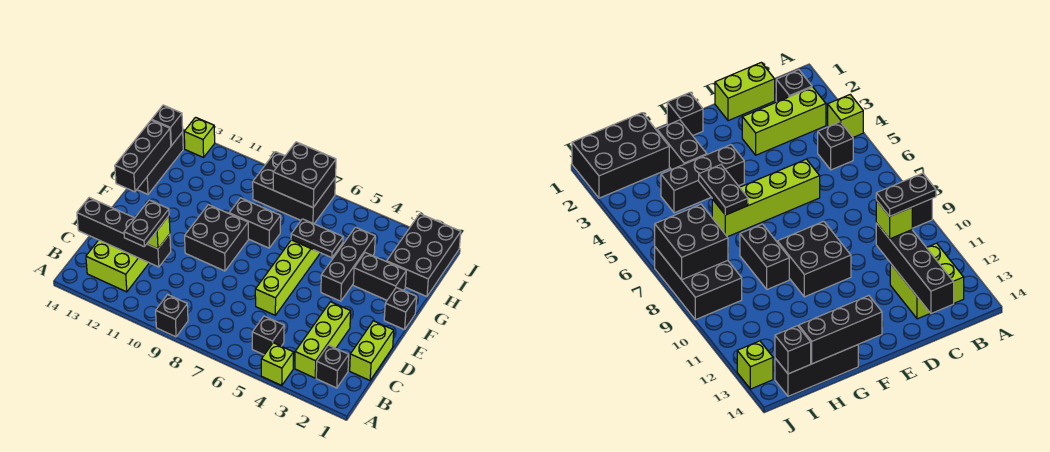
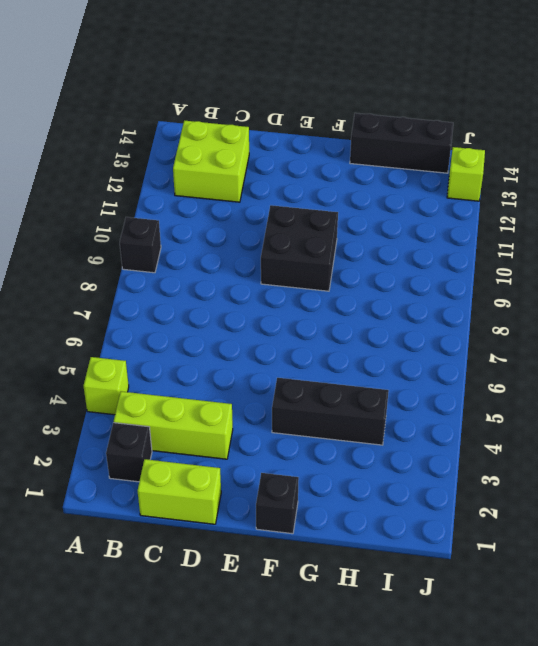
none -> black 1x1 brick [252,316,284,355]
none -> lime 1x4 brick [255,240,320,315]
none -> black 1x2 brick [353,253,406,300]

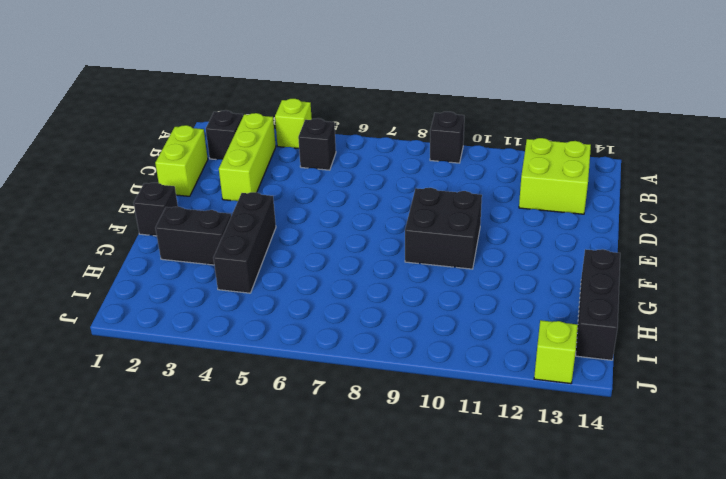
none -> lime 1x4 brick [255,240,320,315]
none -> black 1x2 brick [229,198,281,248]
none -> black 2x3 brick [387,214,461,297]

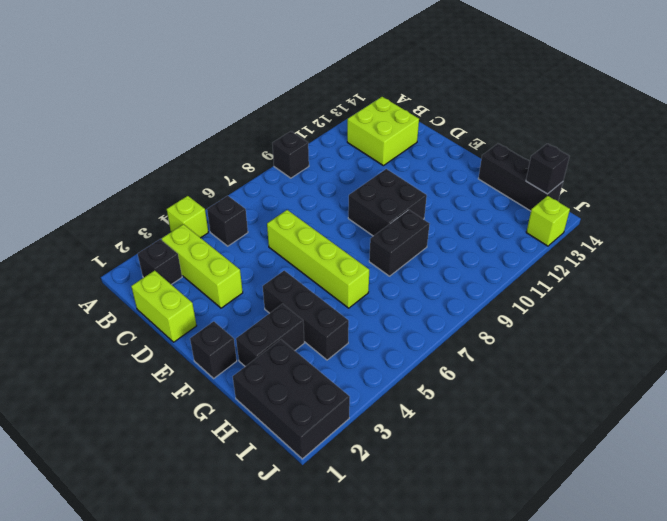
none -> black 2x3 brick [253,152,336,224]
none -> black 1x4 brick [77,198,171,267]
none -> black 1x3 brick [115,120,171,192]

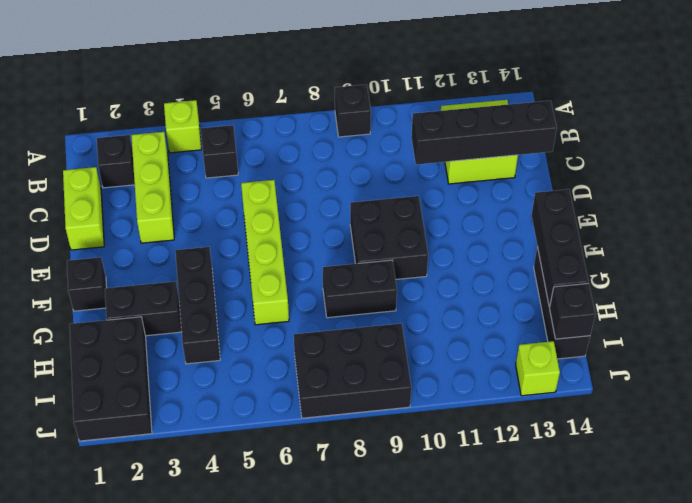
none -> black 1x2 plate [291,219,343,258]
none -> black 2x2 brick [273,142,336,207]
none -> lime 1x1 brick [147,216,170,249]

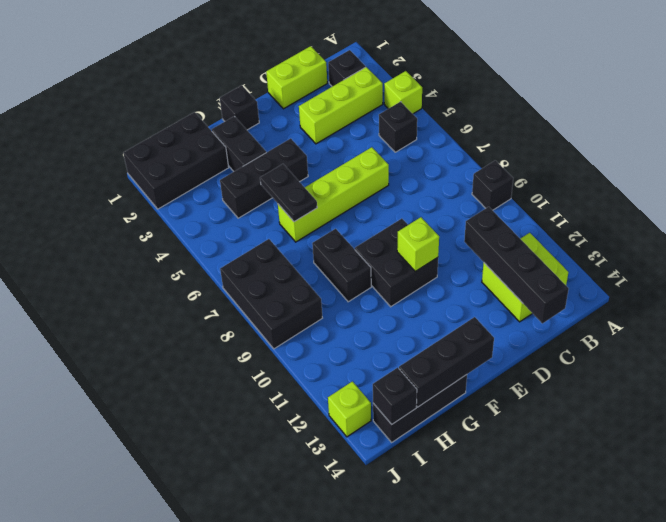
lime 1x1 brick [397,217,439,271] -> lime 1x1 brick moved to [147,216,170,249]
none -> black 2x2 brick [273,142,336,207]
none -> black 1x2 plate [124,200,169,246]

